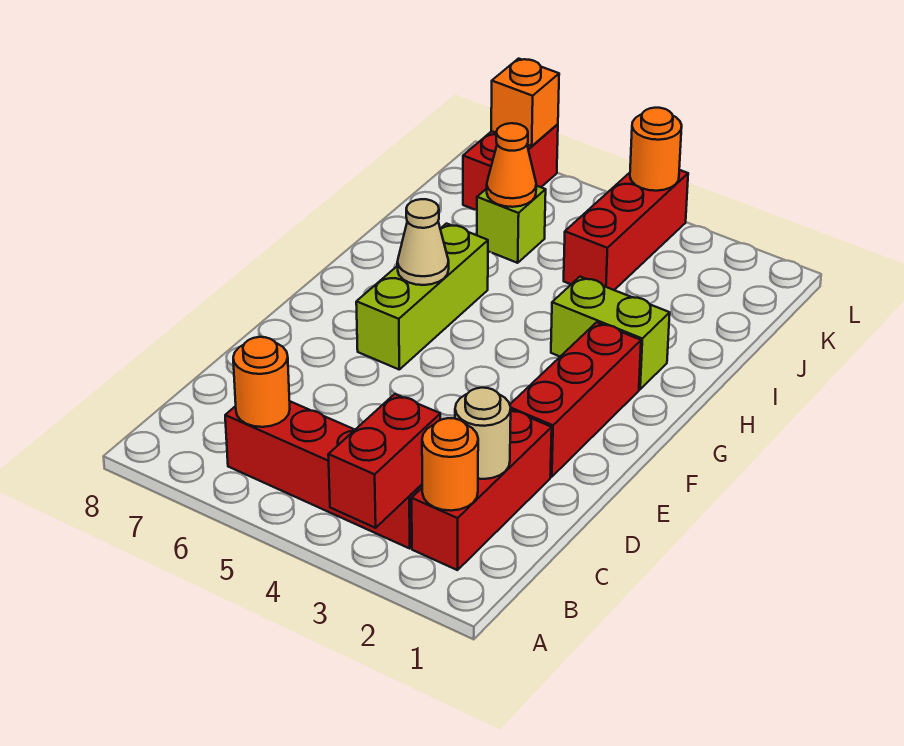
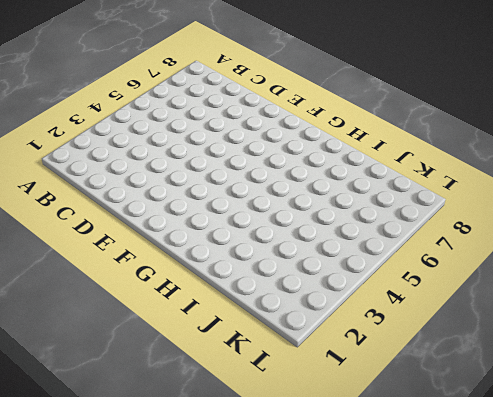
none -> red 1x3 brick [412,410,552,570]
none -> red 1x4 brick [225,401,422,548]
none -> red 1x3 brick [510,322,641,477]

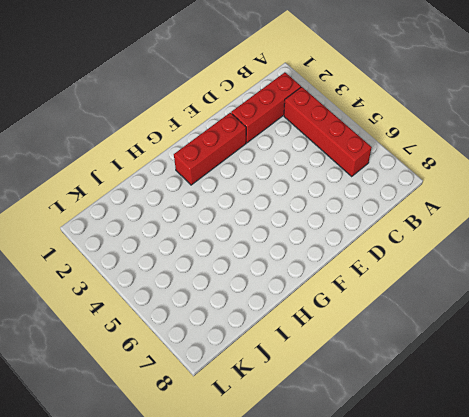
none -> lime 1x3 brick [356,224,488,369]
none -> lime 1x2 brick [551,277,670,389]
none -> red 1x3 brick [564,170,688,290]

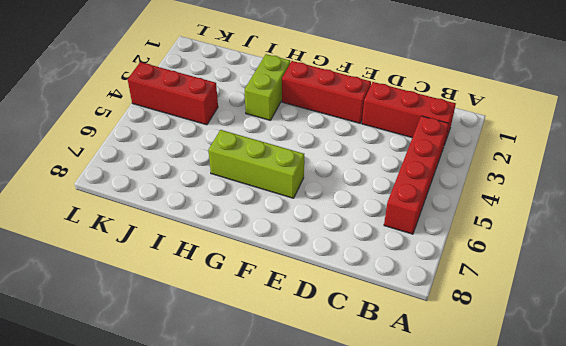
none -> lime 1x1 brick [477,186,546,263]
none -> red 1x2 brick [463,124,558,210]
none -> red 1x2 brick [328,394,440,528]

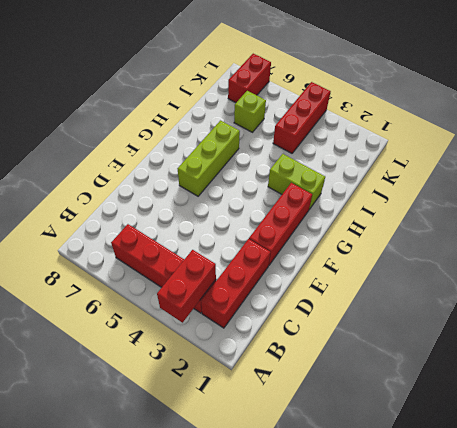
none -> orange 1x1 round brick [422,418,478,511]
none -> orange 1x1 round brick [233,337,290,427]
none -> tan 1x1 round brick [455,388,511,479]

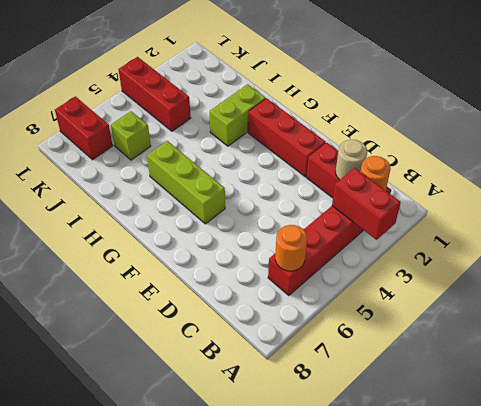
none -> tan 1x1 cone [397,199,449,285]
none -> orange 1x1 cone [487,123,536,207]
none -> orange 1x1 round brick [630,108,682,191]

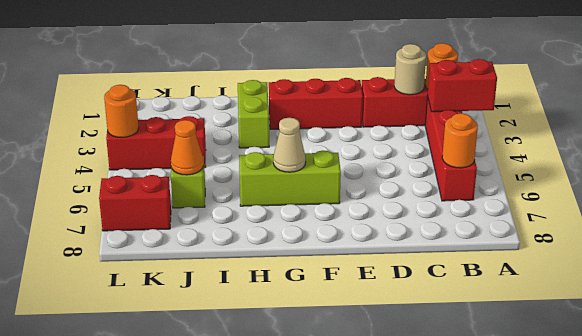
none -> orange 1x1 brick [491,59,559,146]

